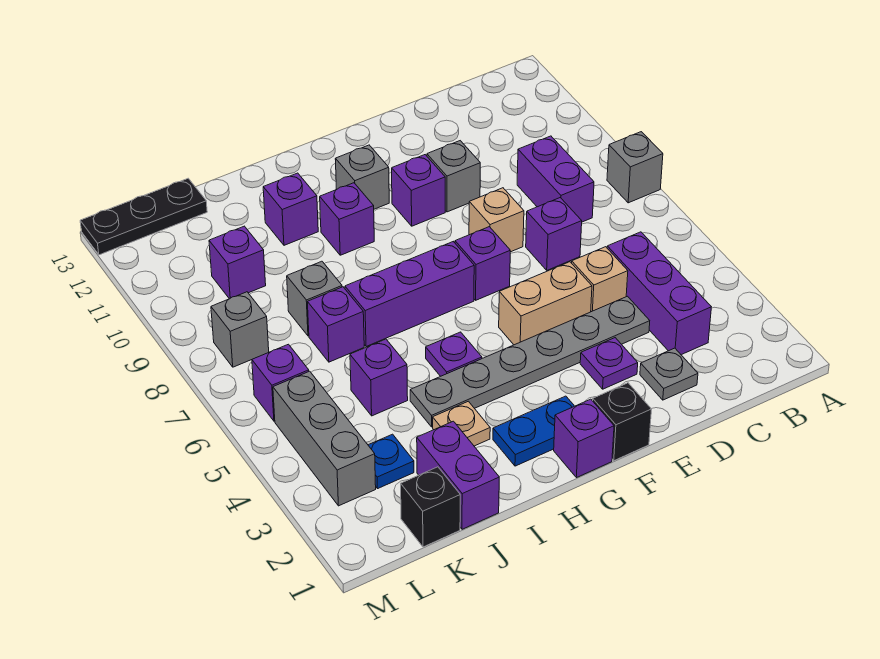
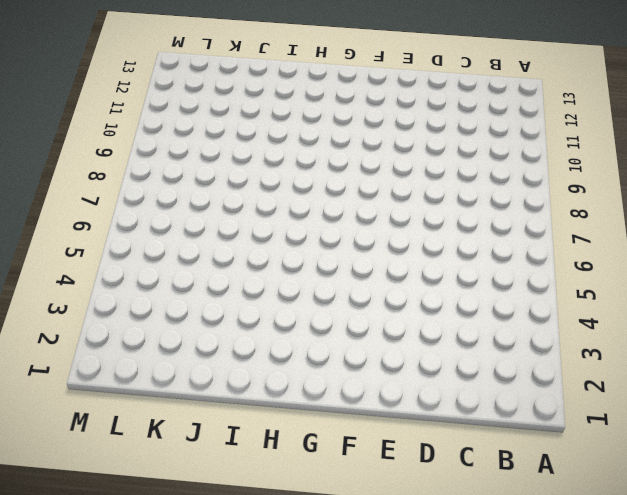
none -> grey 1x1 brick [607,132,663,203]
none -> purple 1x3 brick [607,232,711,355]
none -> purple 1x2 brick [517,136,594,222]
none -> grey 1x1 plate [640,348,698,400]

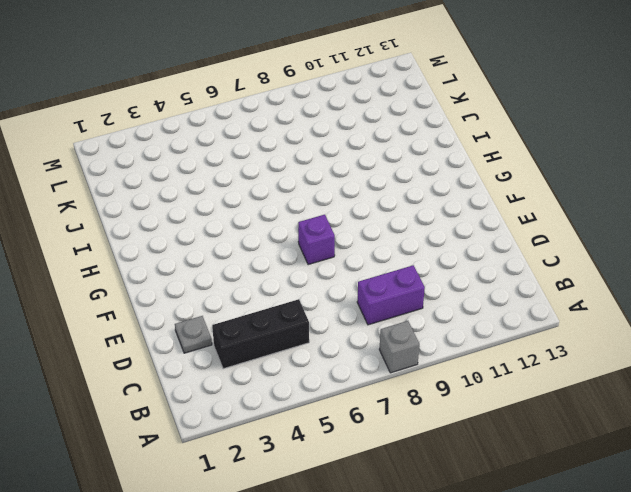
black 1x3 brick [212,299,309,369] -> purple 1x3 brick [607,232,711,355]
none -> grey 1x6 plate [410,296,650,427]
none -> tan 1x1 brick [572,247,628,312]
none -> purple 1x1 brick [526,198,582,270]
none -> purple 1x1 plate [580,338,638,389]

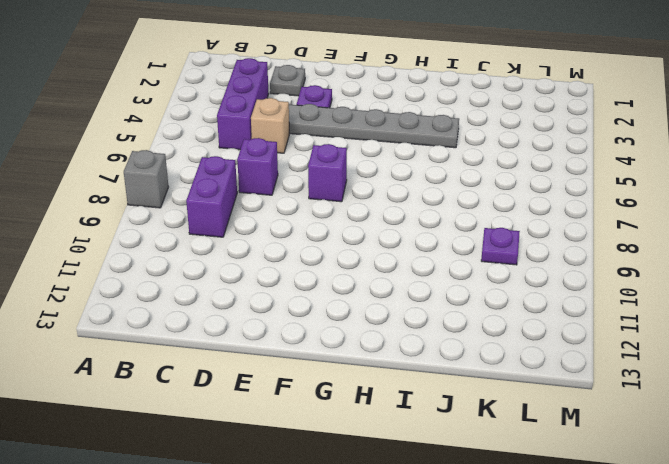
purple 1x1 plate [481,228,520,265] -> purple 1x1 plate moved to [426,332,482,376]
none -> tan 1x2 brick [499,262,592,345]
none -> tan 1x1 brick [469,188,524,252]
none -> grey 1x1 brick [427,141,480,212]
none -> black 1x1 brick [593,383,652,461]

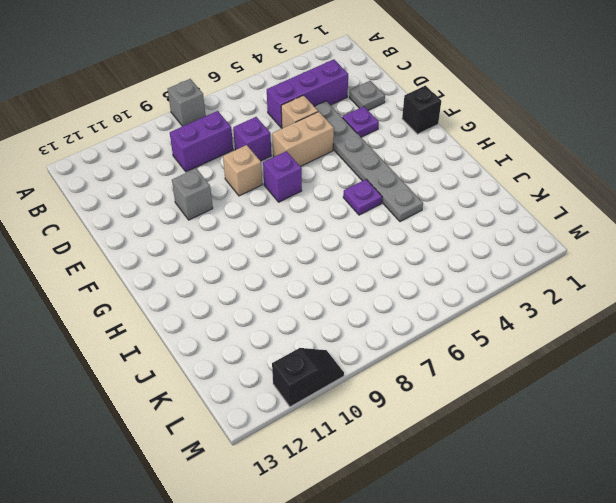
tan 1x2 brick [272,112,334,167] -> tan 1x2 brick turned to [499,262,592,345]
black 1x2 slope [272,348,344,407] -> none
none -> purple 1x1 brick [392,155,445,226]
none -> purple 1x1 brick [554,399,614,478]
none -> blue 1x2 plate [493,396,574,466]
none -> purple 1x3 brick [345,242,474,347]

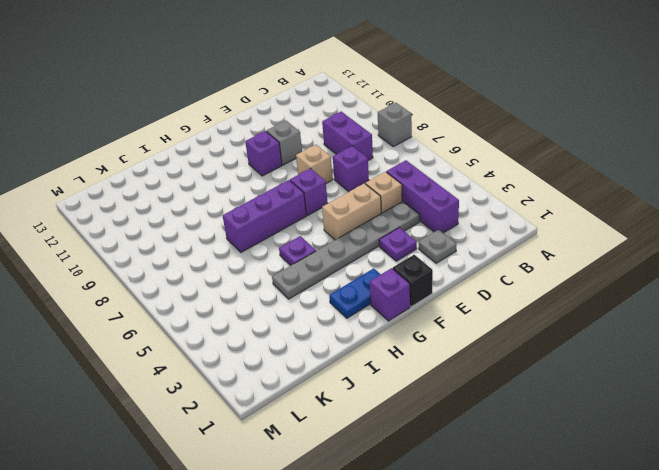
none -> grey 1x1 brick [335,145,389,209]
none -> purple 1x1 brick [320,183,374,255]
none -> tan 1x1 plate [433,401,490,446]
none -> purple 1x1 brick [263,173,318,245]

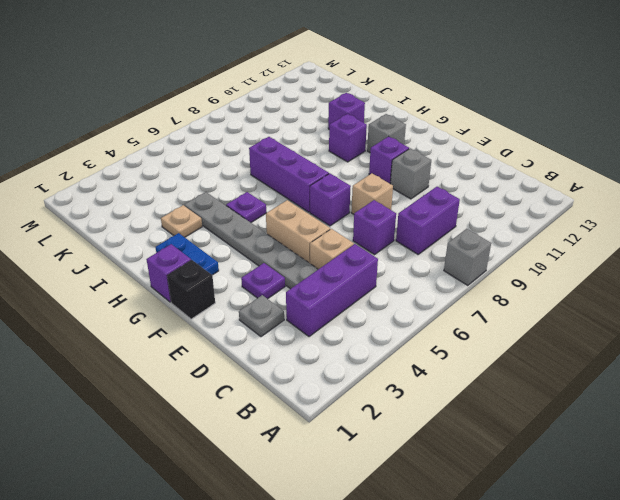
none -> purple 1x2 brick [417,421,499,529]
none -> purple 1x1 brick [350,339,408,416]
none -> purple 1x1 brick [307,287,364,362]
none -> grey 1x1 brick [287,261,342,336]

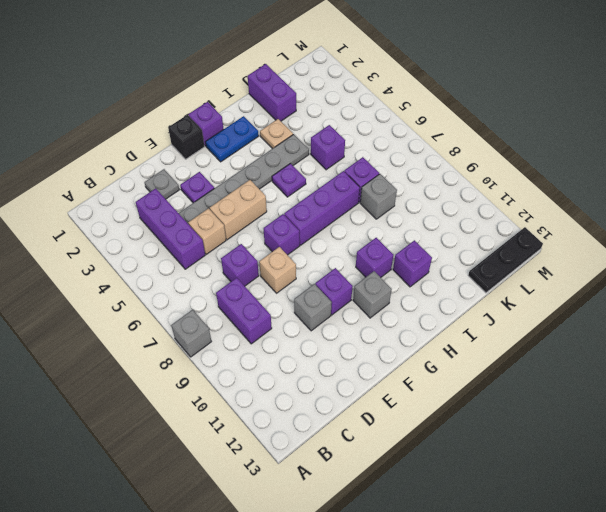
none -> black 1x1 brick [401,467,460,547]
none -> blue 1x1 plate [368,434,414,489]
none -> purple 1x1 brick [209,226,266,299]
none -> grey 1x3 brick [273,371,376,506]

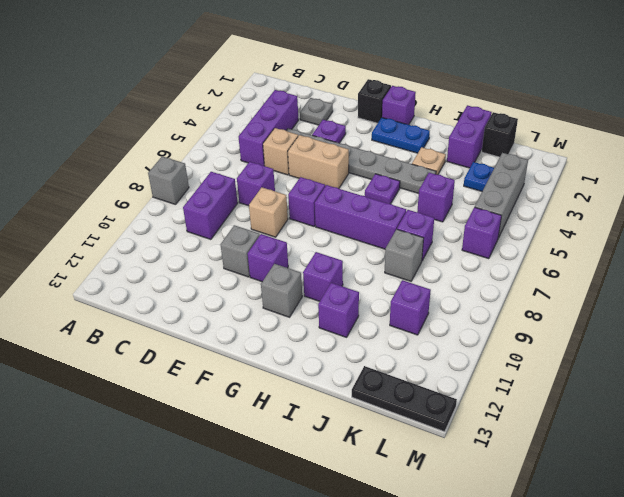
none -> grey 1x1 brick [211,292,269,367]

